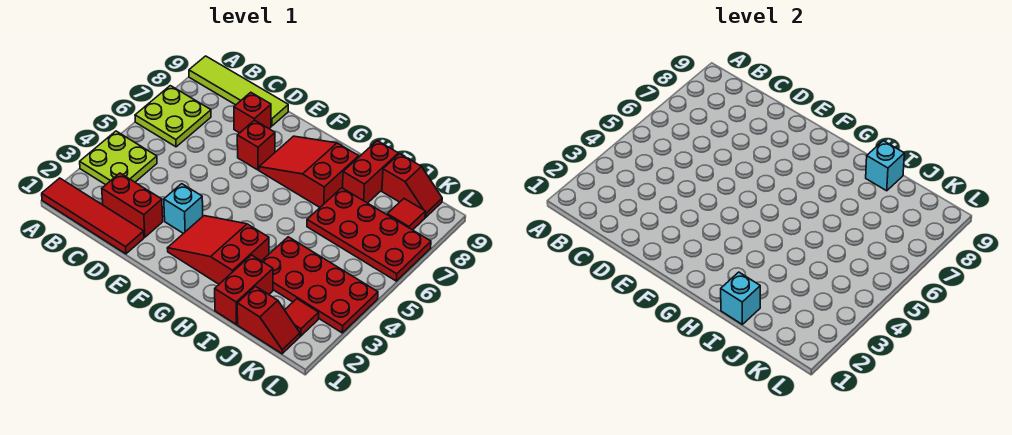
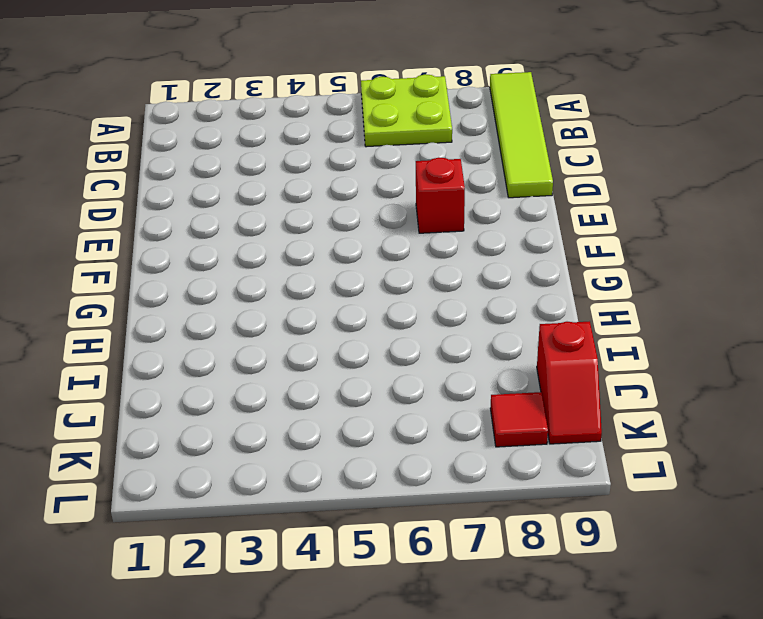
none -> red 1x4 tile [42,178,144,254]
none -> lime 2x2 plate [80,131,157,185]
none -> red 1x2 brick [102,173,163,237]

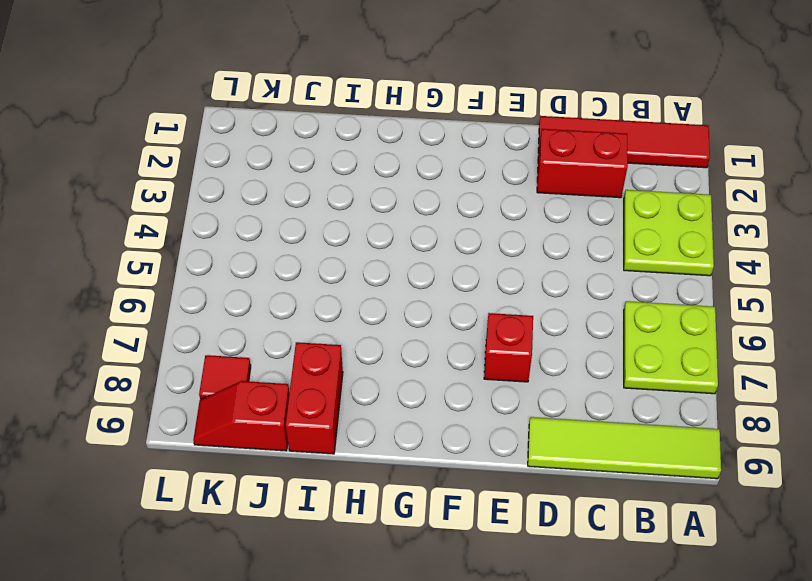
none -> red 1x1 brick [234,92,271,133]
none -> cyan 1x1 brick [164,184,203,234]
none -> red 2x3 slope [167,216,269,284]

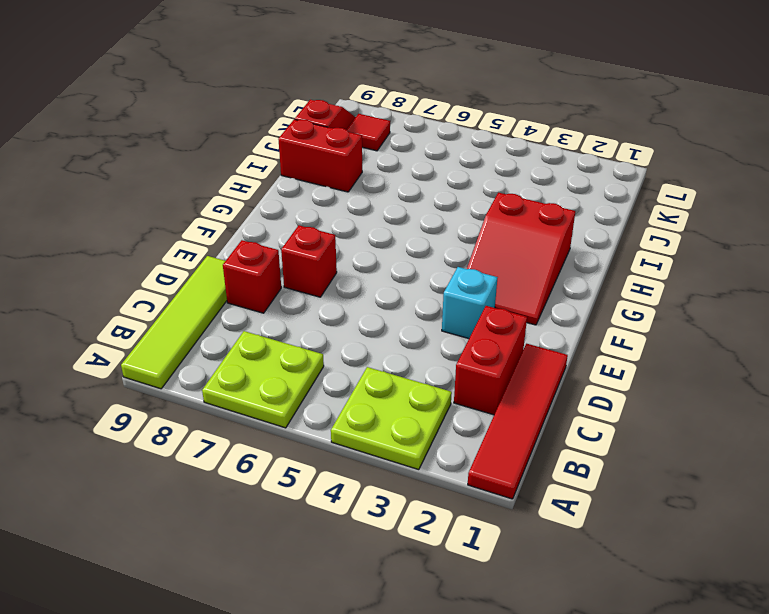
none -> red 2x3 slope [259,136,359,207]
none -> red 1x2 brick [215,255,273,324]
none -> red 2x4 plate [262,237,378,333]

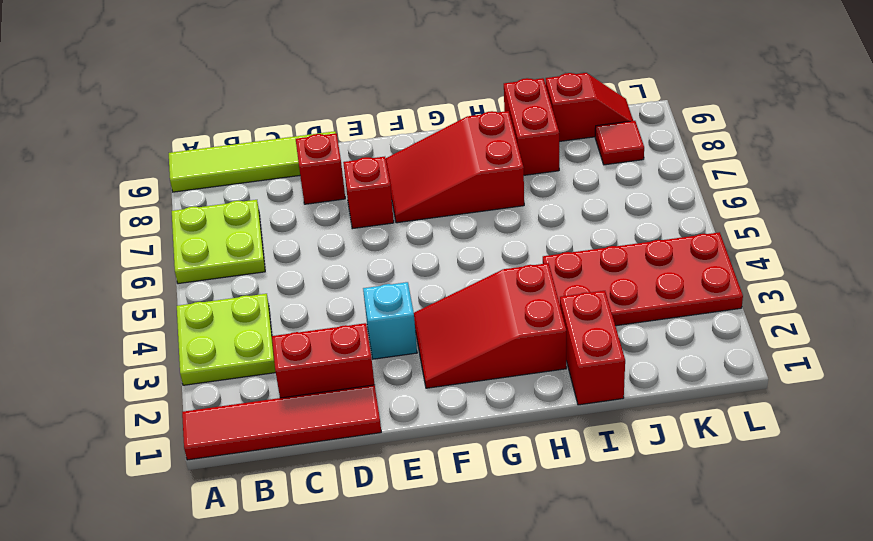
none -> red 2x4 plate [307,188,431,281]
none -> red 1x2 slope [237,287,300,354]
none -> red 1x1 tile [285,299,319,336]

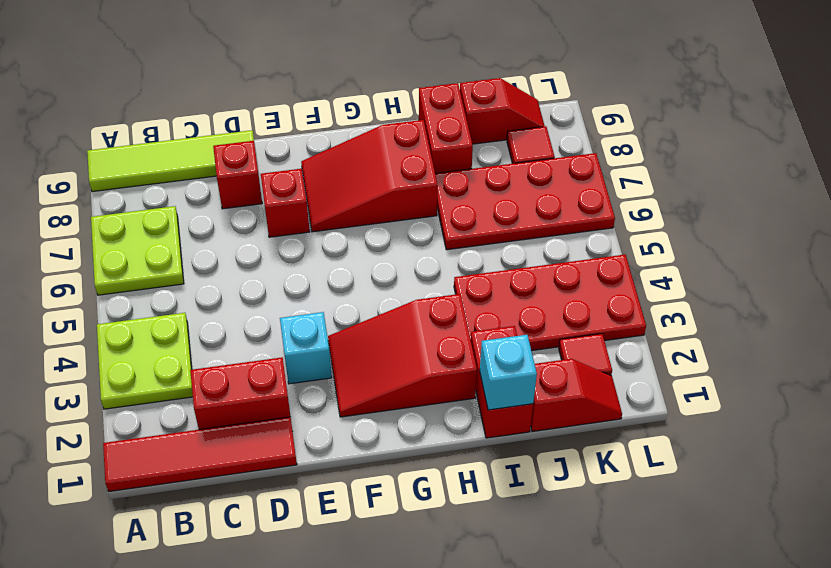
none -> cyan 1x1 brick [866,141,904,191]

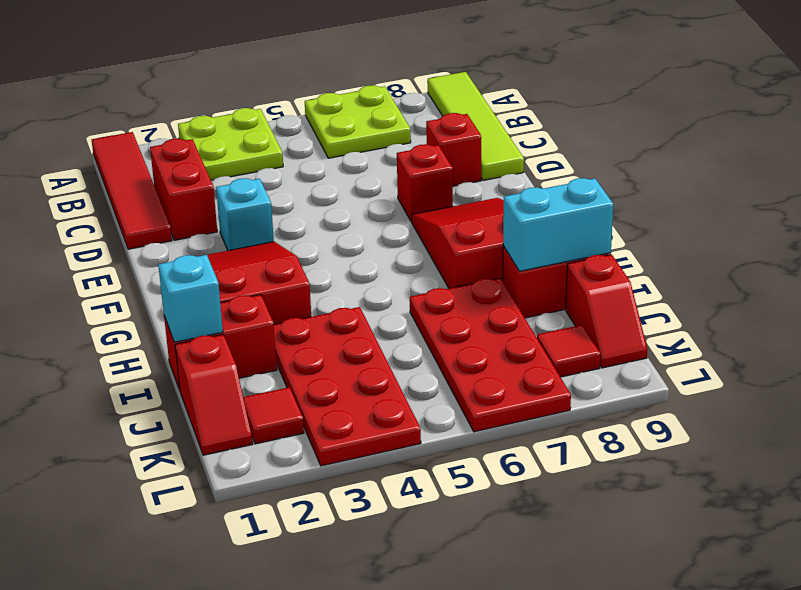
cyan 1x2 brick [503,178,613,271] -> cyan 1x1 brick [866,141,904,191]

